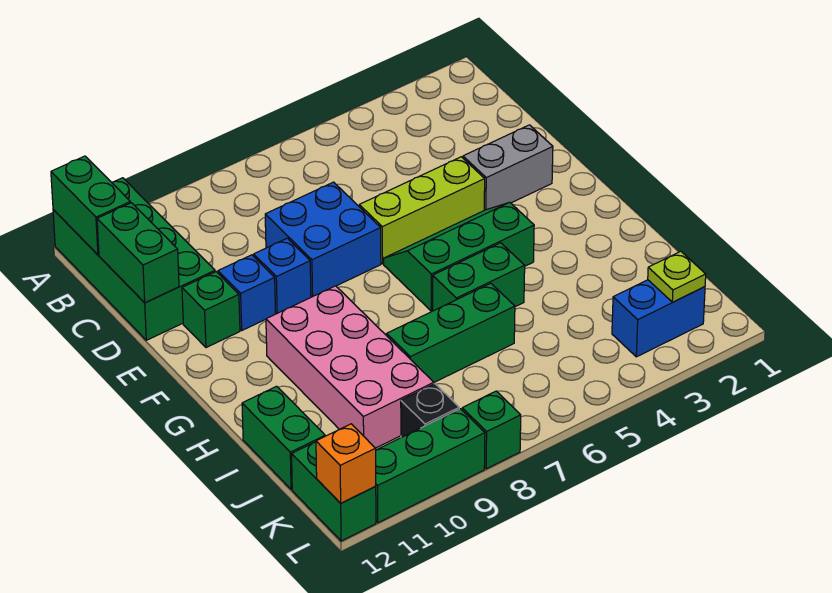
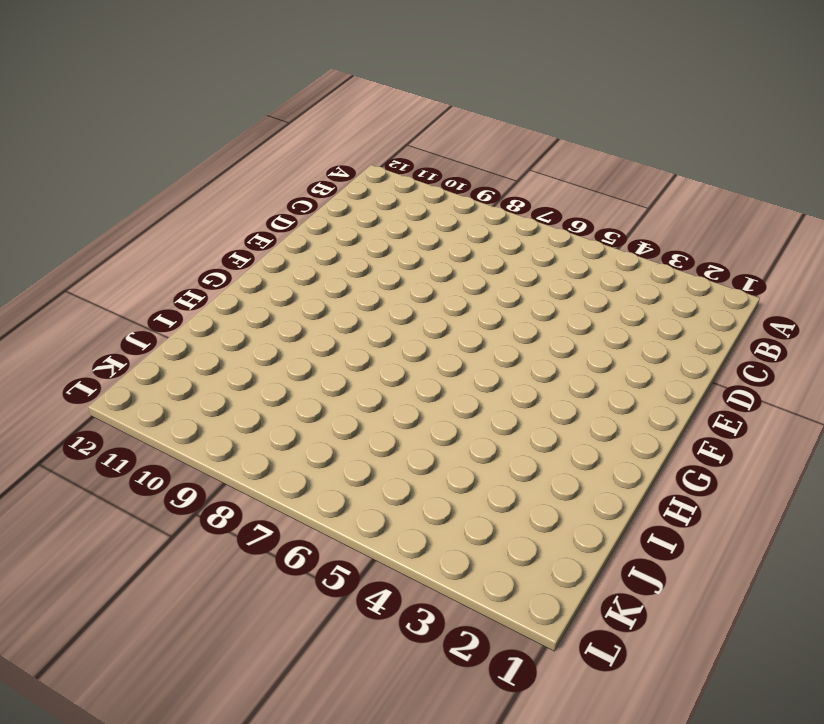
none -> green 2x4 brick [53,178,215,340]
none -> blue 2x2 brick [265,182,381,297]
none -> grey 1x2 brick [463,125,553,210]

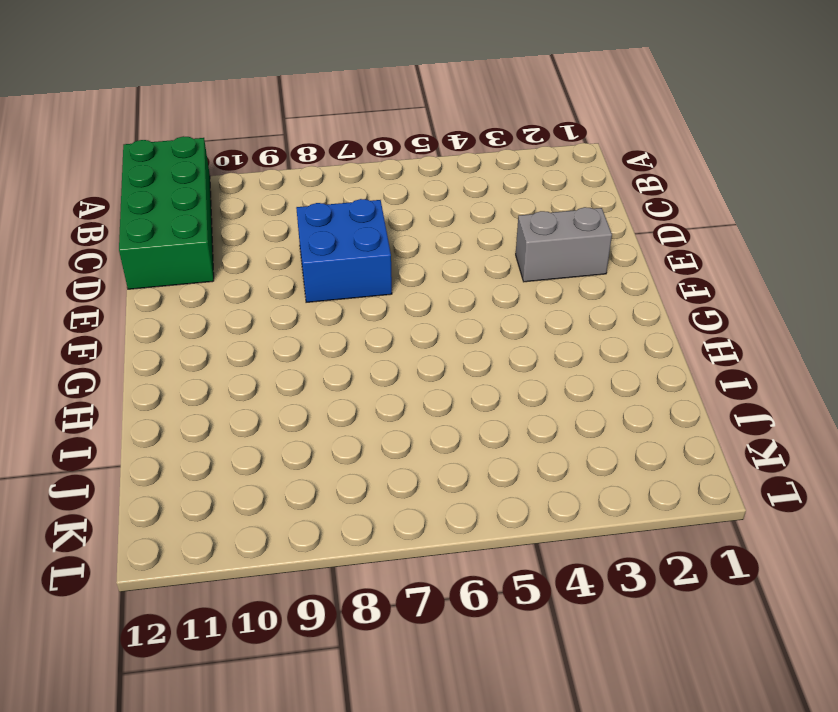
none -> lime 1x3 brick [359,157,485,264]
none -> blue 1x1 brick [254,238,311,313]
none -> blue 1x1 brick [218,255,276,330]

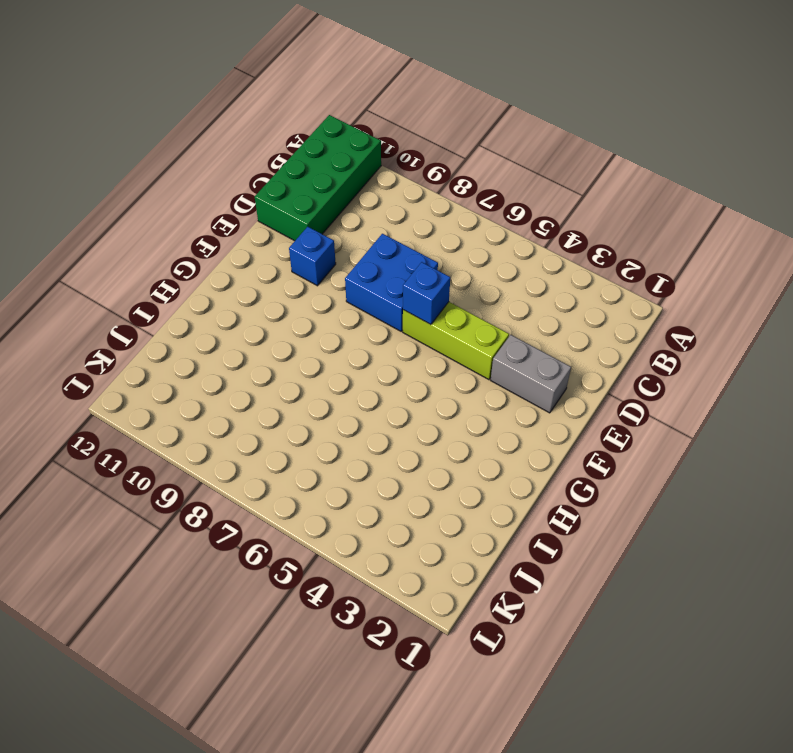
blue 1x1 brick [403,262,450,324] -> blue 1x1 brick moved to [254,238,311,313]
none -> green 1x1 brick [182,272,240,347]
none -> green 2x3 slope [384,202,534,311]
none -> pink 2x4 brick [266,286,434,448]

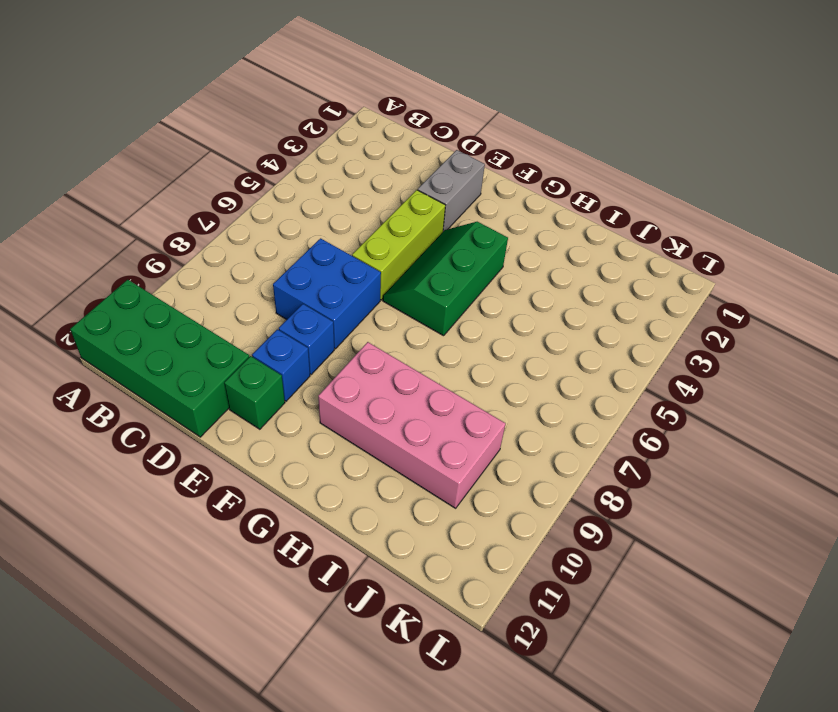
none -> green 1x2 brick [433,243,525,311]
none -> green 1x3 brick [386,283,515,382]
none -> green 1x2 brick [242,386,325,489]

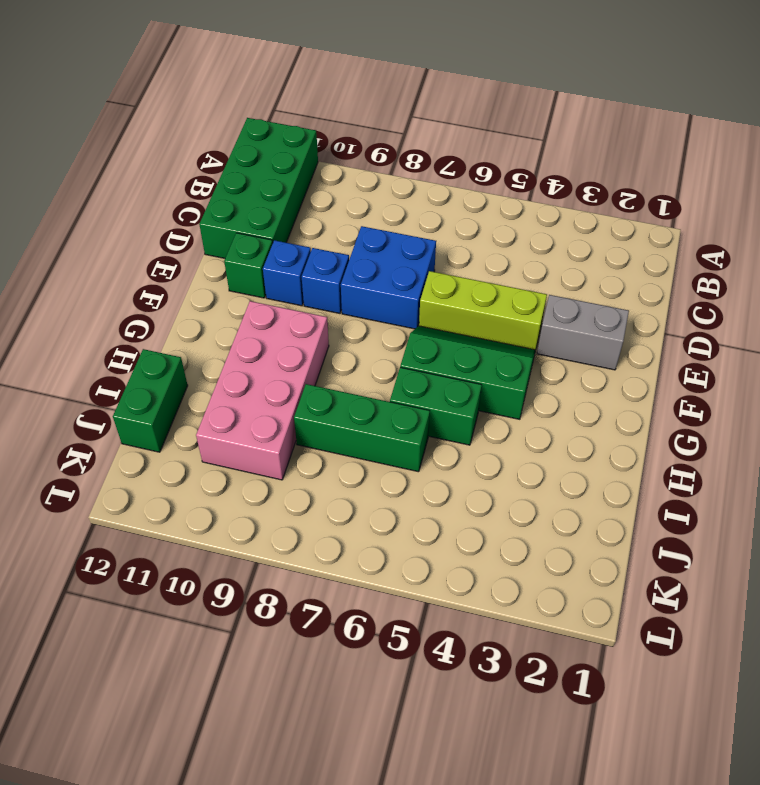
none -> blue 1x2 brick [612,280,705,357]
none -> black 1x1 brick [401,384,459,437]
none -> green 1x2 brick [292,442,376,541]

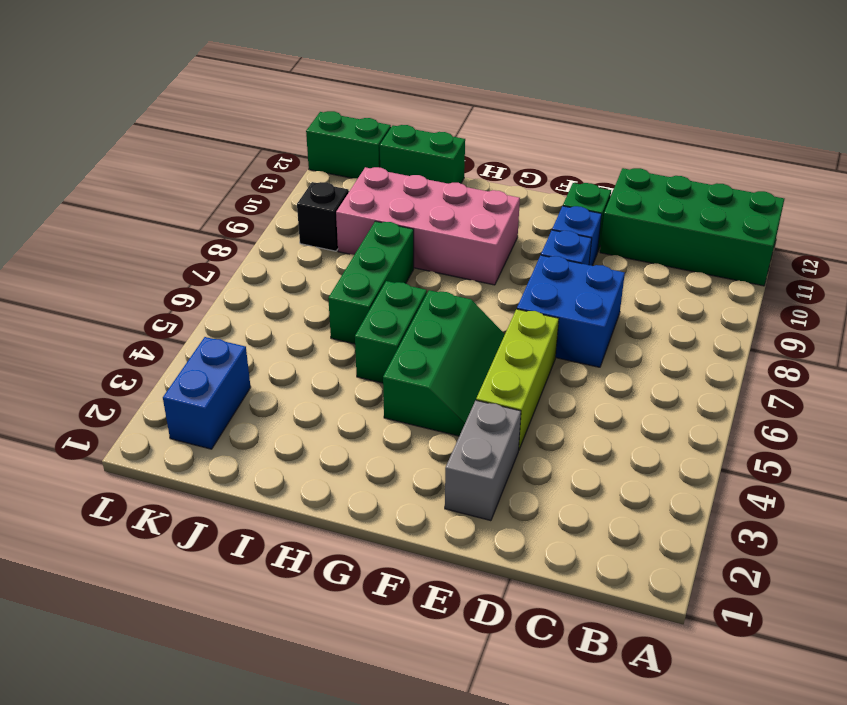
none -> green 1x1 brick [462,391,521,469]
none -> green 1x3 brick [375,409,485,523]
none -> green 1x2 brick [51,156,130,255]

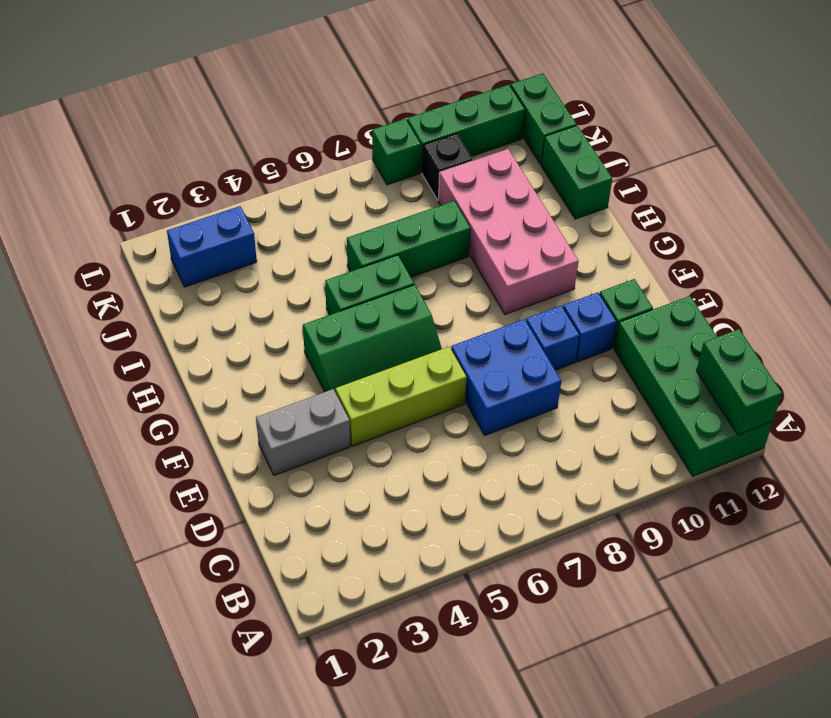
none -> green 1x2 brick [97,203,179,303]
none -> lime 1x1 plate [648,251,706,302]
none -> orange 1x1 brick [316,424,376,503]

